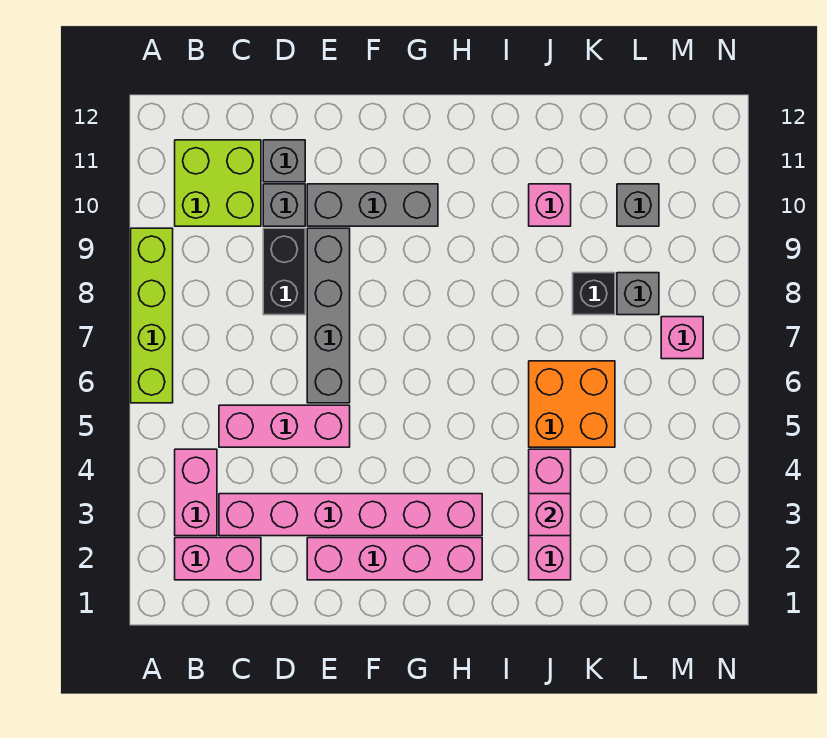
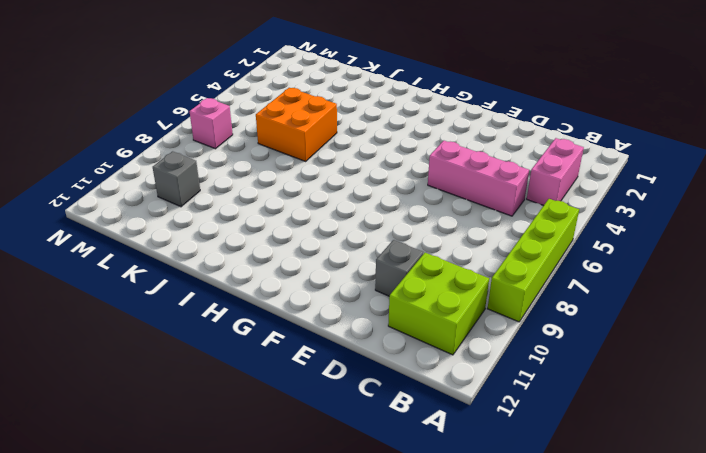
none -> pink 1x2 brick [175,538,261,580]
none -> pink 1x6 brick [219,494,482,536]
none -> black 1x2 brick [263,228,305,315]

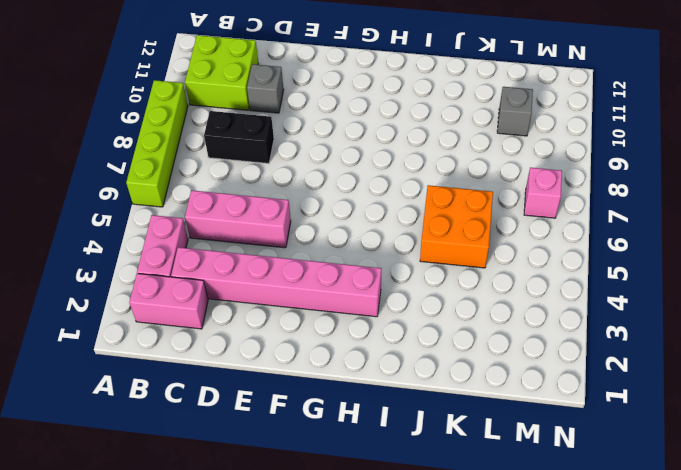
black 1x2 brick [204,111,274,163] -> black 1x2 brick turned to [263,228,305,315]
none -> grey 1x1 brick [263,140,305,182]
none -> pink 1x4 brick [307,538,482,580]
none -> grey 1x4 brick [307,228,350,403]

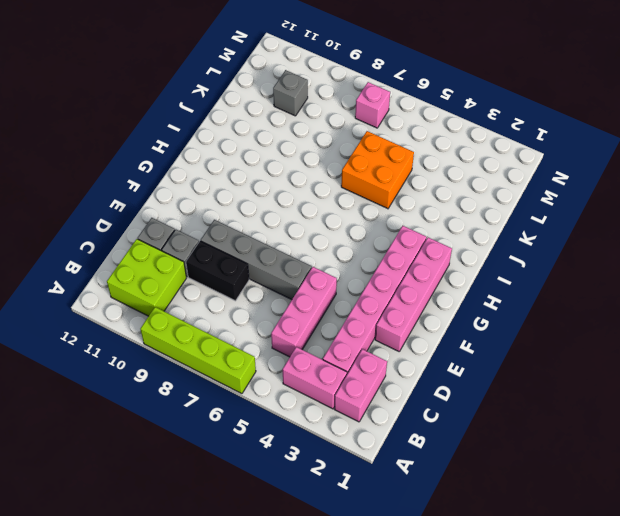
none -> grey 1x3 brick [307,184,438,226]
none -> pink 1x3 brick [529,449,571,580]
none -> pink 1x1 brick [529,184,571,226]

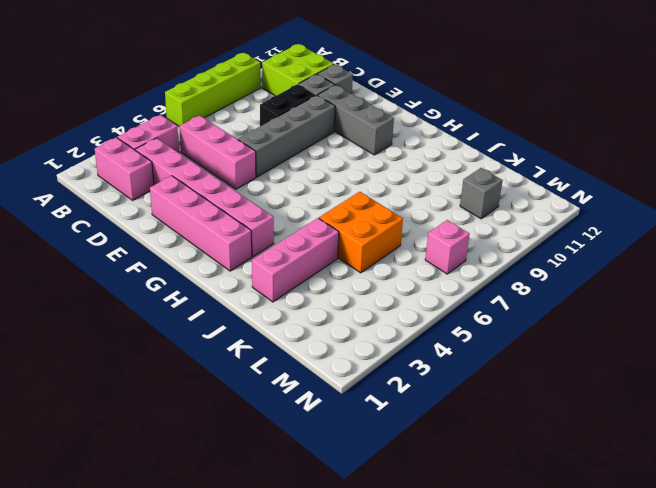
none -> pink 1x1 brick [529,184,571,226]
none -> black 1x1 brick [573,273,615,315]
none -> grey 1x1 brick [617,273,659,315]

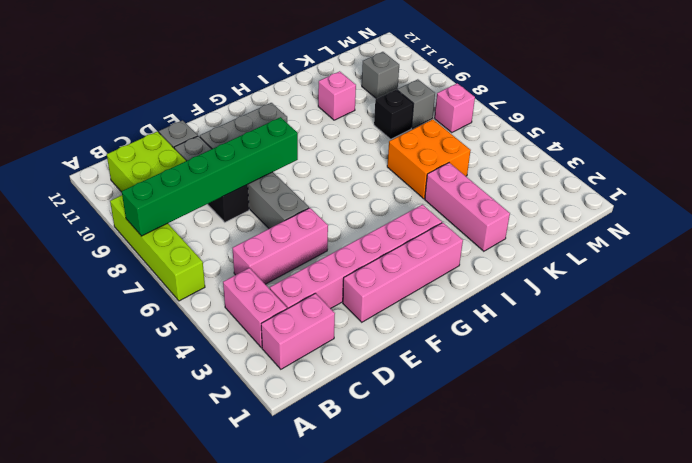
green 1x6 brick [122,117,298,236] -> none
none -> pink 1x1 brick [529,494,571,536]

